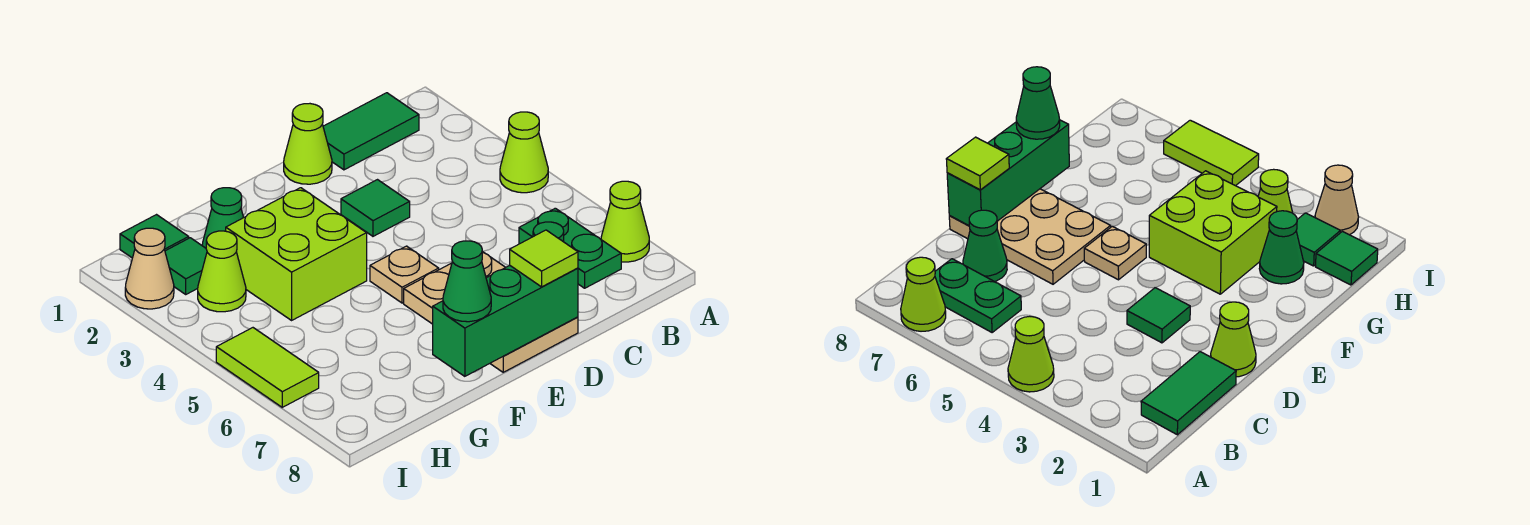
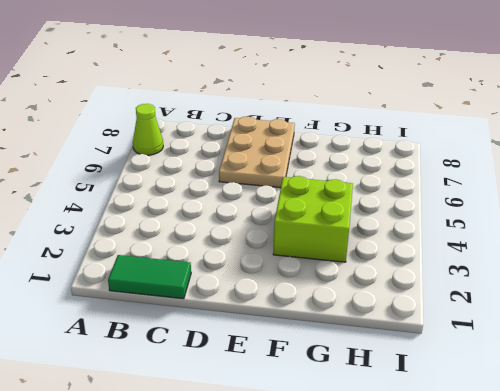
none -> lime 1x1 cone [500,112,548,193]
none -> green 1x2 plate [519,208,621,288]
none -> green 1x1 cone [963,210,1007,282]

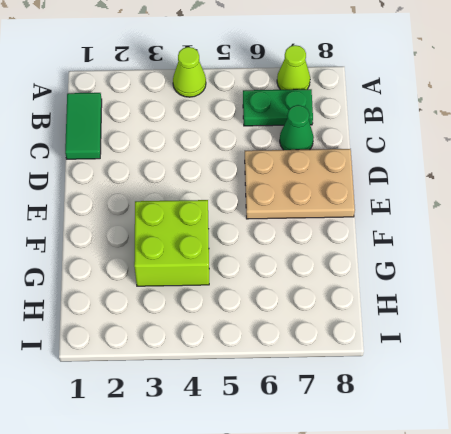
none -> lime 1x1 cone [284,104,332,184]
none -> green 1x1 tile [341,180,410,236]
none -> tan 1x1 plate [370,246,439,303]

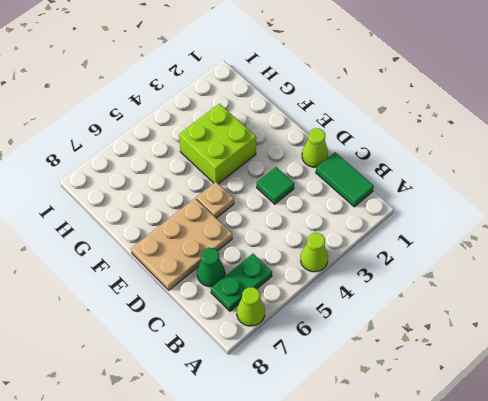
none -> green 1x1 cone [202,188,244,248]
none -> green 1x1 tile [120,215,189,258]
none -> green 1x1 tile [165,238,207,294]

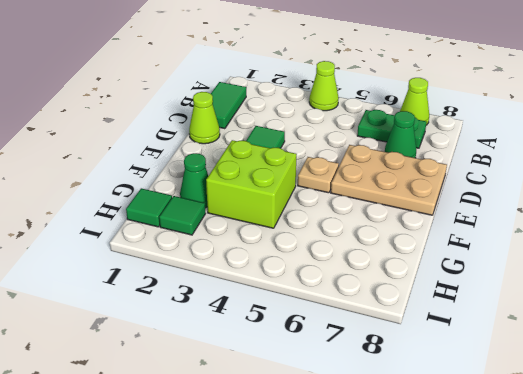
none -> lime 1x1 cone [198,231,246,312]
none -> tan 1x1 cone [125,228,174,309]
none -> lime 1x2 tile [216,328,319,407]

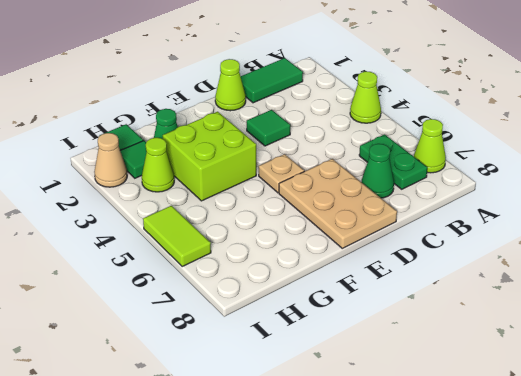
none -> green 1x3 brick [433,265,578,376]
none -> lime 1x1 tile [510,230,578,287]
none -> green 1x1 cone [443,241,491,322]

